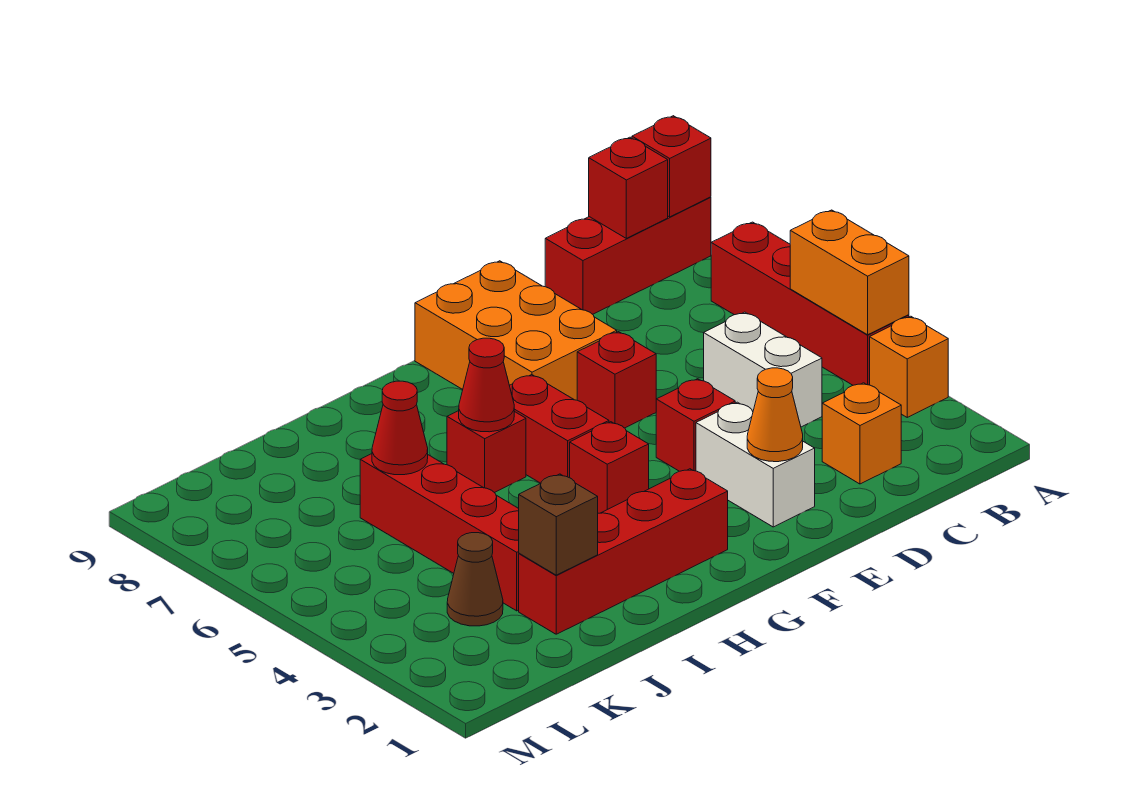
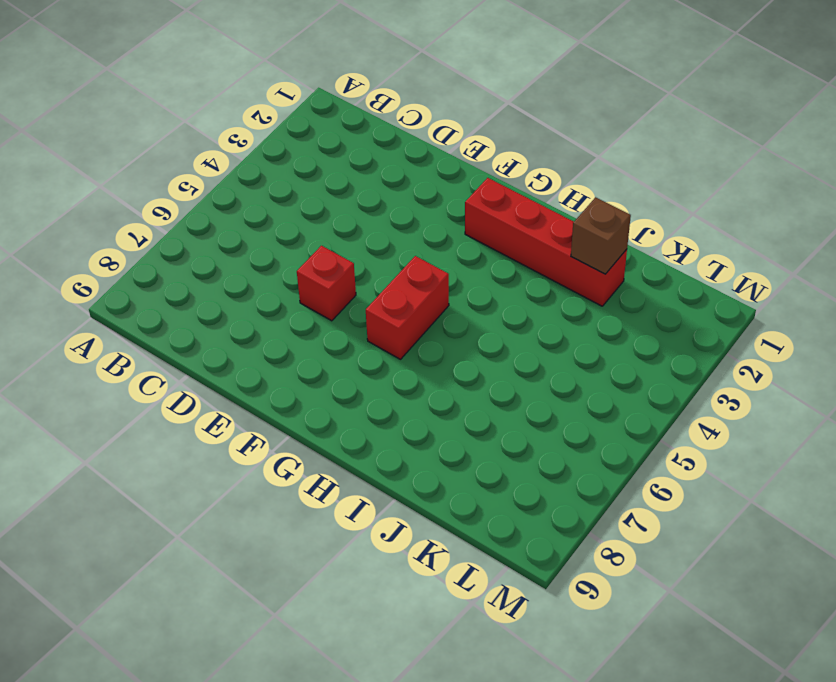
none -> orange 1x1 brick [870,316,948,417]
none -> red 1x4 brick [711,222,909,385]
none -> red 1x3 brick [545,197,711,314]

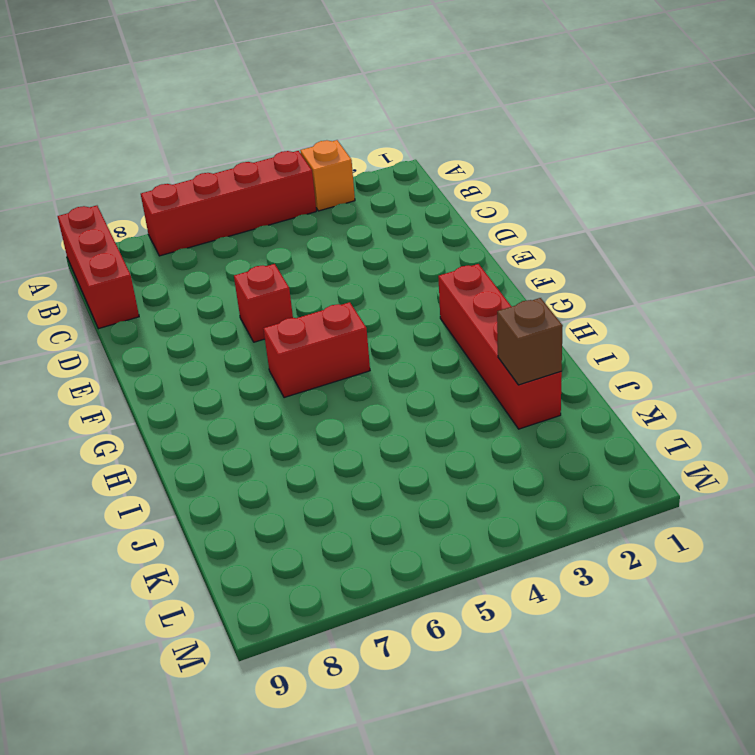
none -> orange 1x1 brick [822,383,901,484]
none -> white 1x2 brick [704,312,822,427]
none -> white 1x2 brick [696,402,815,527]

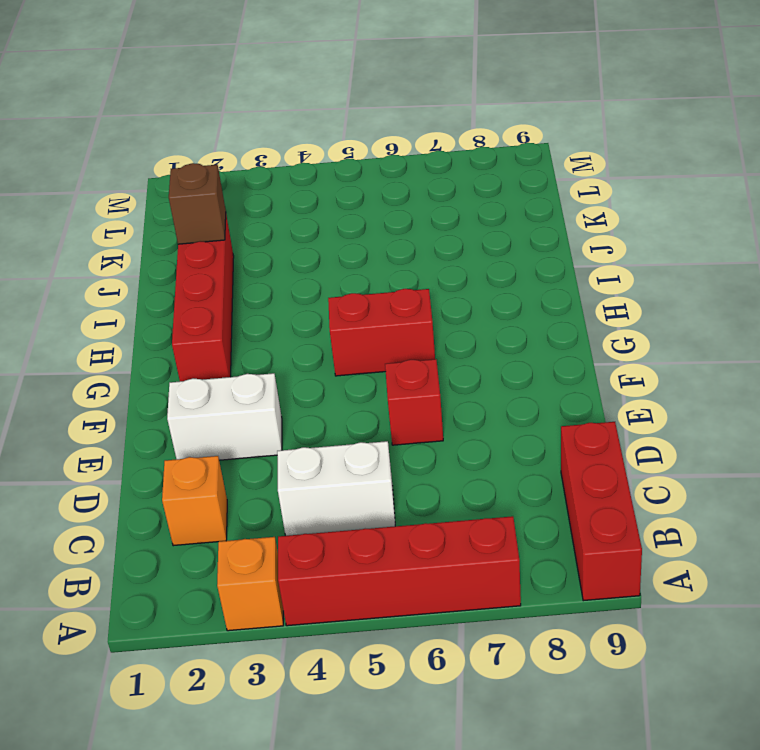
none -> red 1x1 brick [656,379,735,471]
none -> orange 2x3 brick [415,261,617,400]
none -> red 1x1 brick [570,422,649,513]

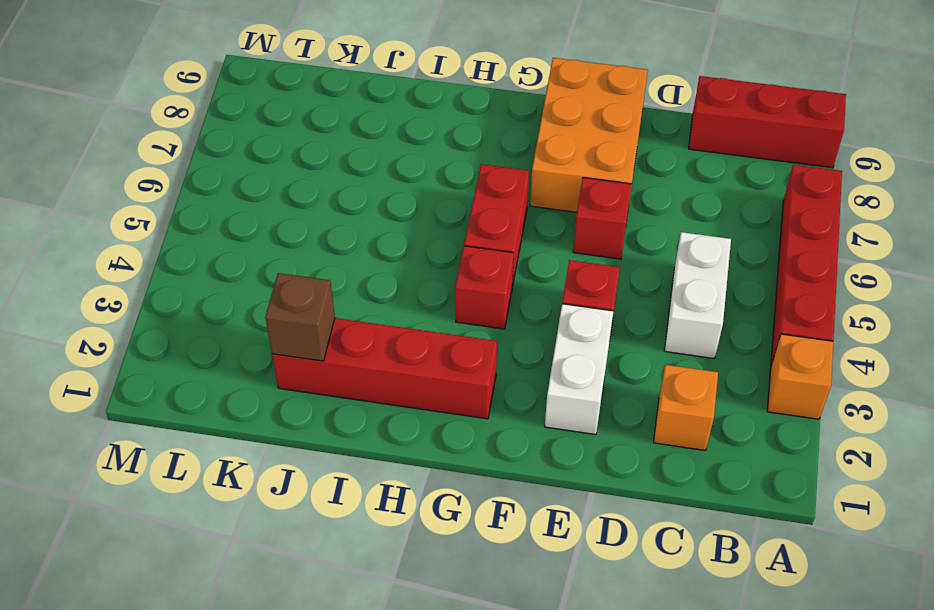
none -> red 1x1 brick [447,411,526,493]
none -> red 1x4 brick [360,454,519,611]
none -> brown 1x1 cone [447,533,503,626]

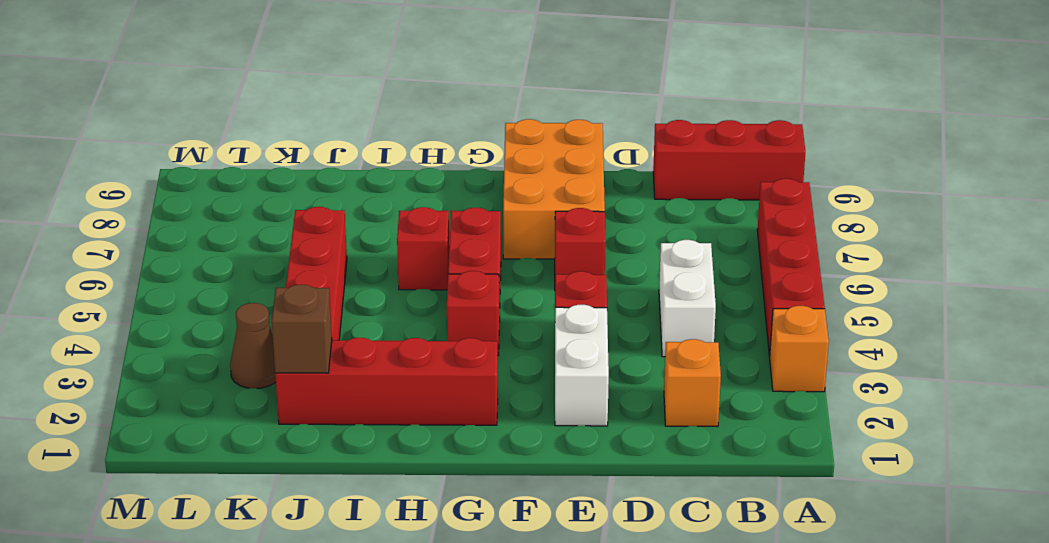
none -> orange 1x2 brick [790,210,909,335]
none -> red 1x1 brick [632,116,711,217]
none -> red 1x1 brick [589,137,668,238]

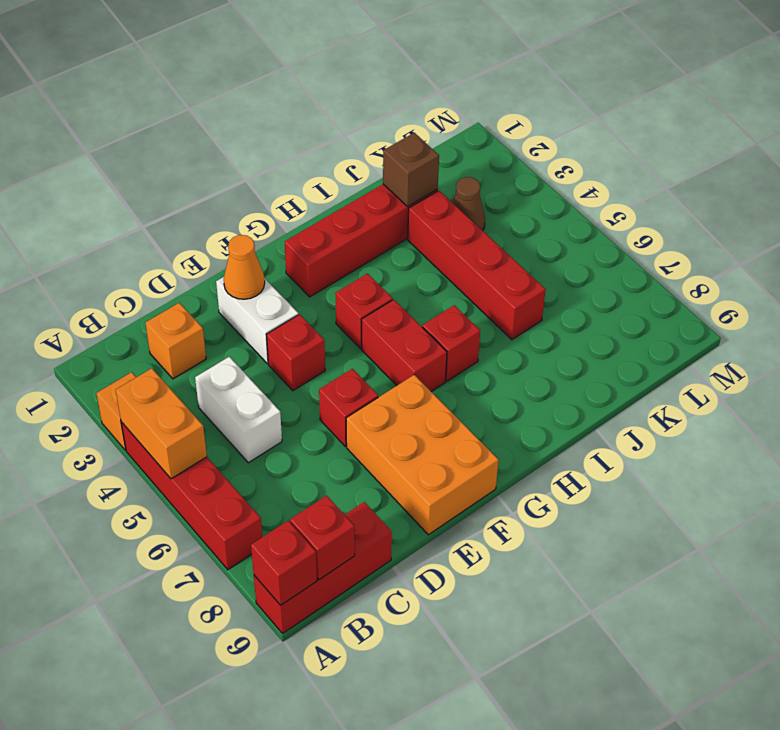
none -> red 1x1 cone [459,338,514,432]
none -> red 1x1 cone [372,381,428,475]

